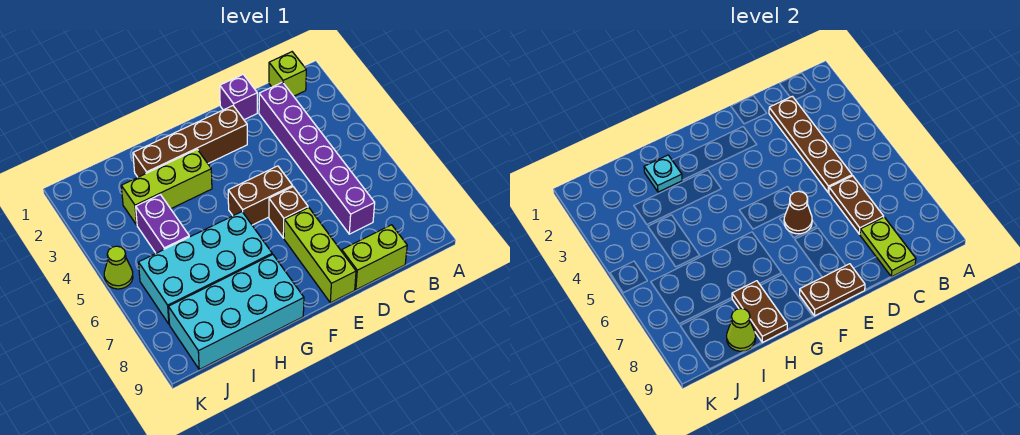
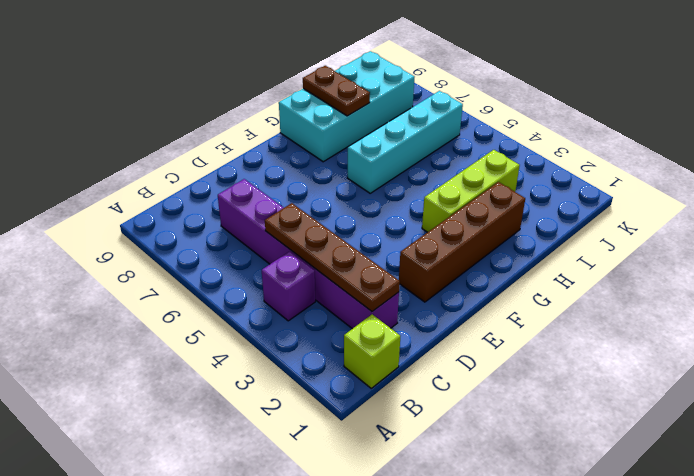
purple 1x1 brick [262,252,315,321] -> purple 1x1 brick moved to [220,75,257,120]
cyan 1x4 brick [347,91,463,193] -> cyan 2x4 brick [139,212,272,324]
none -> lime 1x2 brick [342,225,407,290]
none -> brown 1x2 brick [228,166,293,225]
none -> brown 1x1 brick [269,187,308,238]

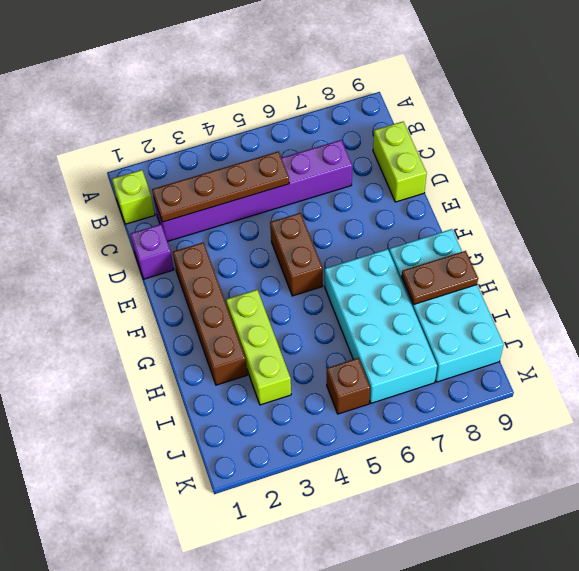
brown 1x1 brick [327,358,370,414] -> brown 1x1 brick moved to [269,187,308,238]
none -> lime 1x3 brick [284,208,356,303]
none -> purple 1x2 brick [136,195,189,253]
none -> lime 1x1 cone [104,246,133,289]

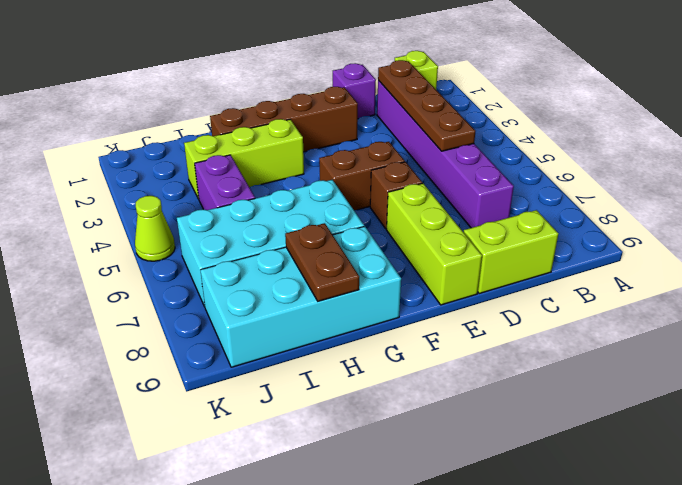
none -> brown 1x2 plate [829,176,884,234]
none -> lime 1x2 plate [860,217,916,277]
none -> brown 1x1 cone [784,191,812,234]

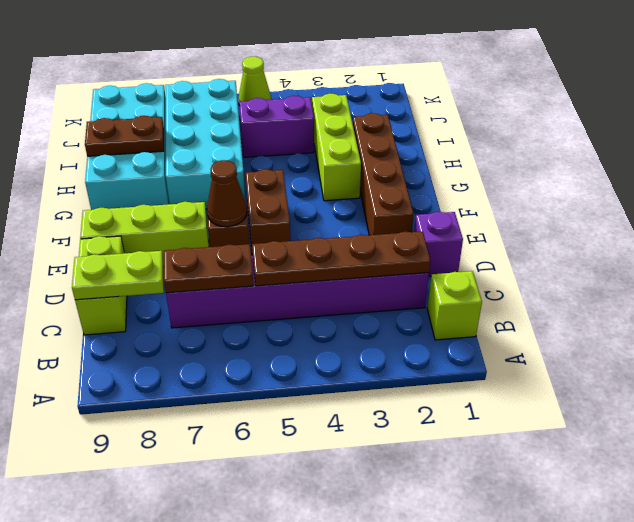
none -> brown 1x2 plate [800,264,865,316]
none -> cyan 1x1 plate [644,155,682,192]
none -> lime 1x1 cone [727,308,756,351]

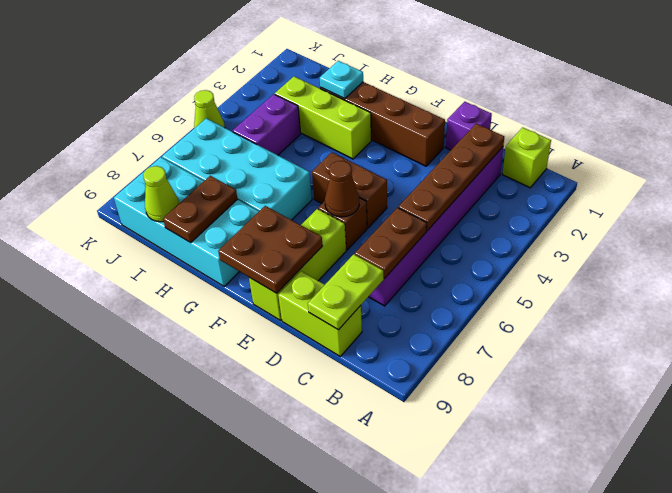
brown 2x2 plate [218,206,322,293] -> brown 1x2 plate [800,264,865,316]

